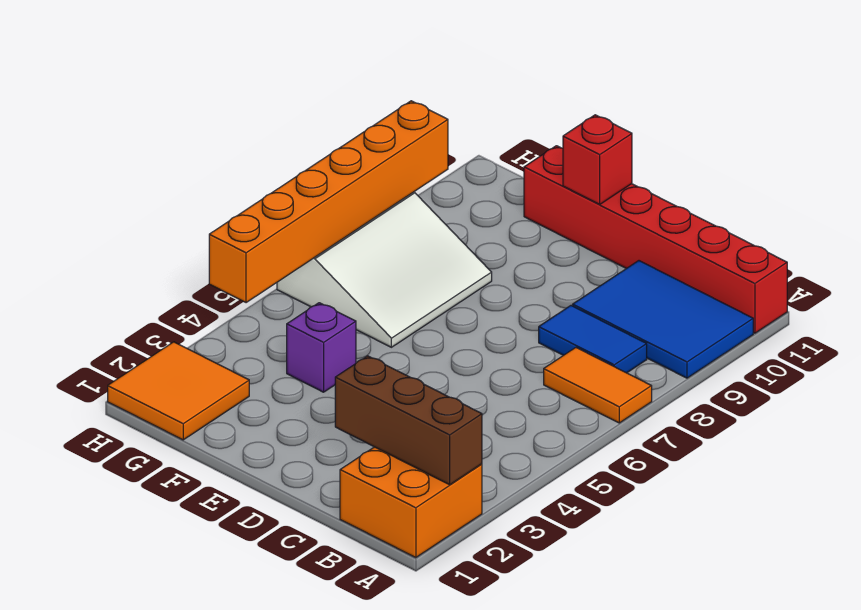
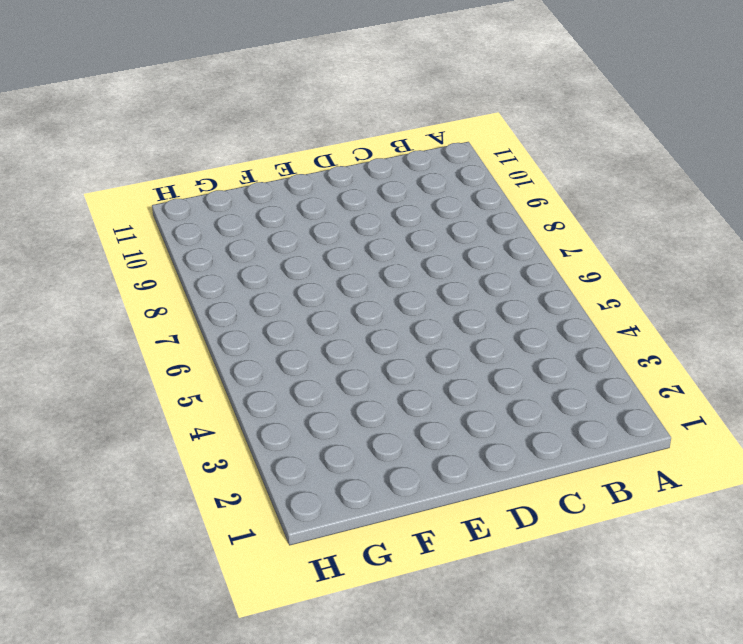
none -> orange 2x2 brick [340,447,482,558]
none -> orange 1x2 tile [544,348,652,423]

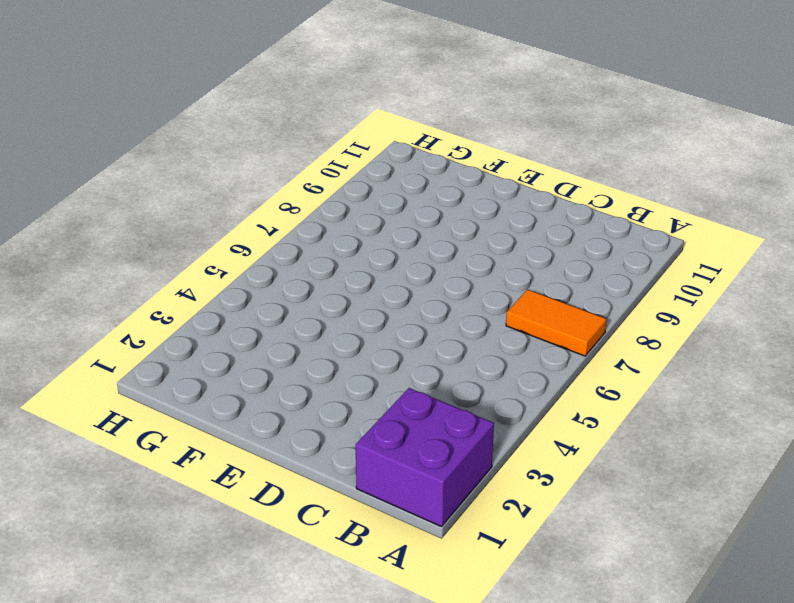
purple 2x2 brick [356,388,494,527] -> orange 2x2 brick [340,447,482,558]
none -> blue 2x3 tile [573,261,753,378]
none -> red 1x6 brick [524,146,787,333]

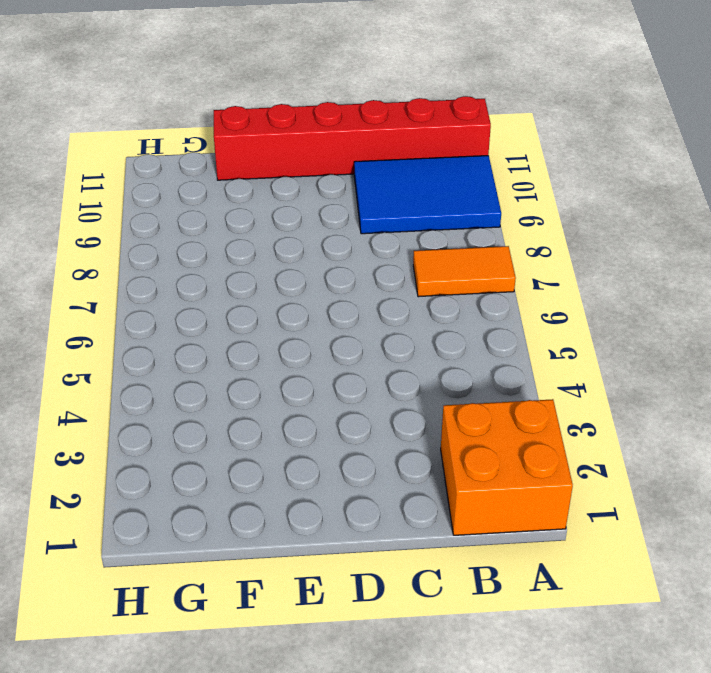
none -> blue 1x2 tile [539,306,647,373]
none -> purple 1x1 brick [287,303,356,392]

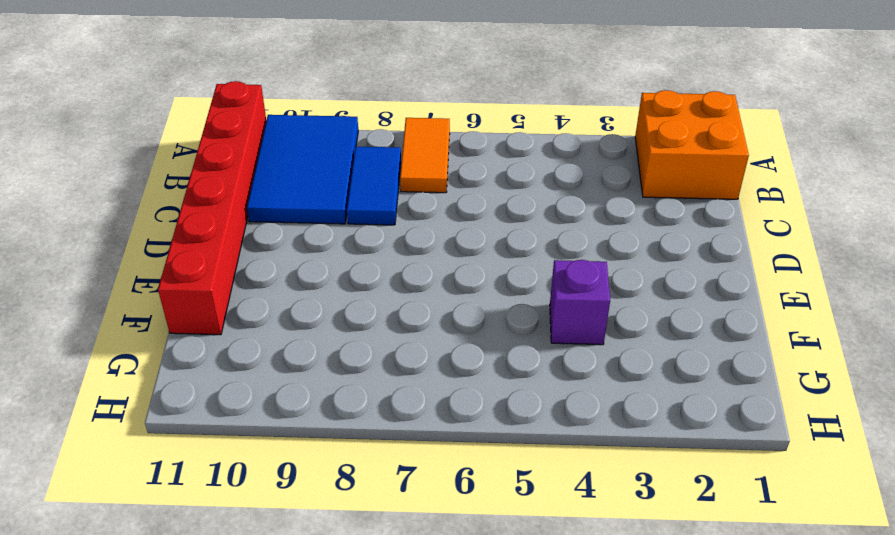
none -> white 3x3 slope [277,192,492,347]
none -> orange 2x2 tile [108,342,249,440]

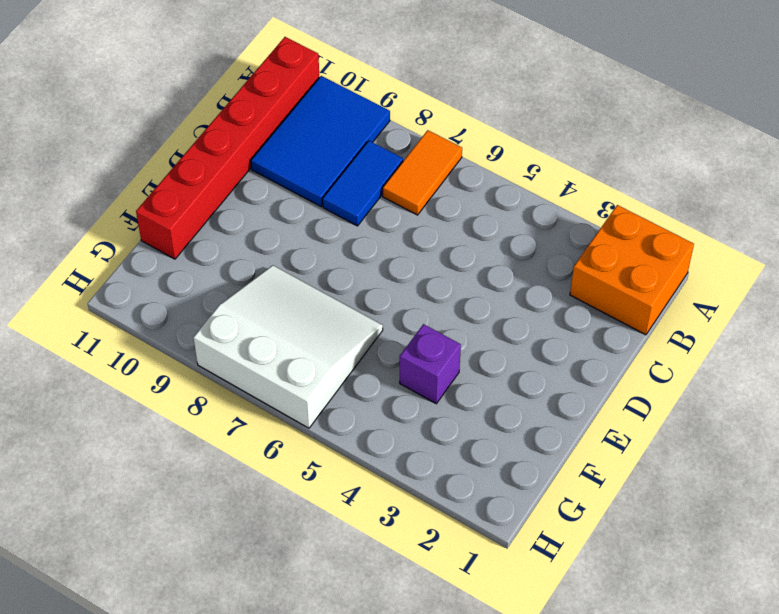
none -> orange 2x2 tile [108,342,249,440]
none -> brown 1x3 brick [335,356,482,485]

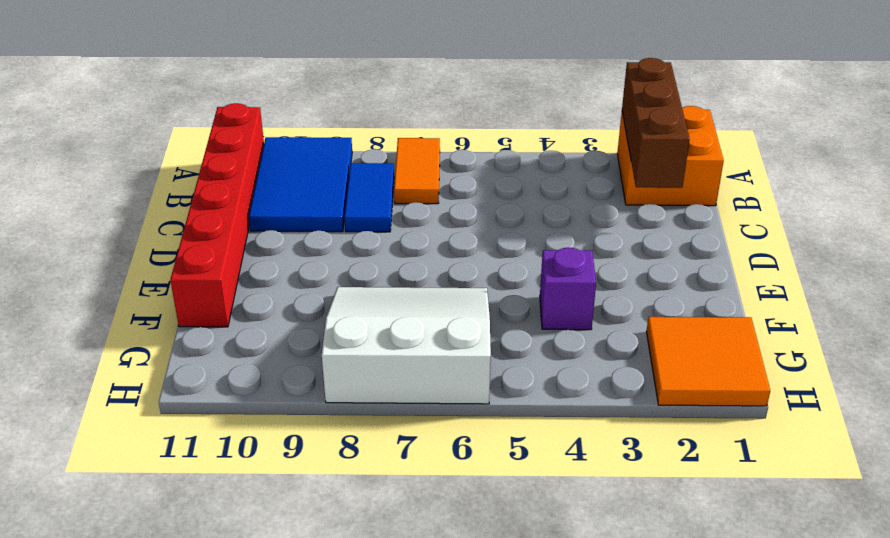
none -> red 1x1 brick [563,115,632,204]
none -> orange 1x6 brick [209,101,448,303]

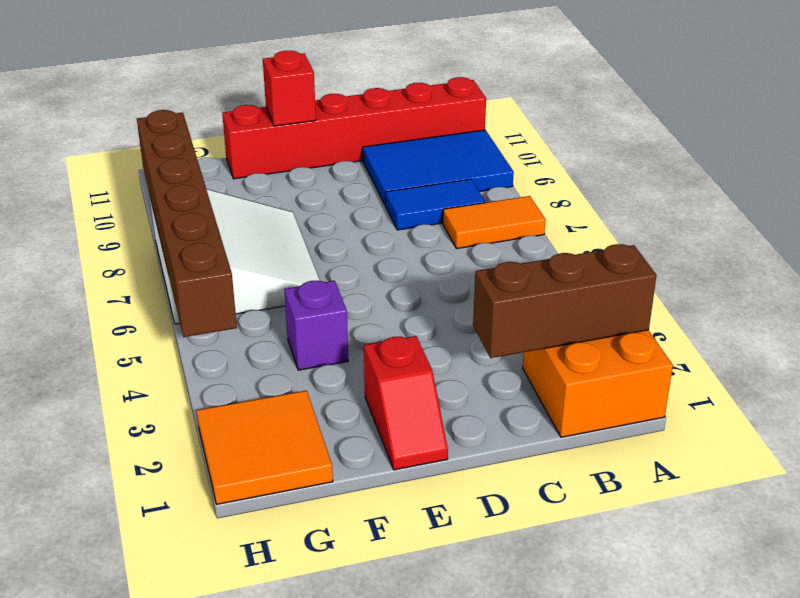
red 1x2 slope [364,336,448,470] -> none
brown 1x6 brick [137,110,237,337] -> orange 1x6 brick [209,101,448,303]

